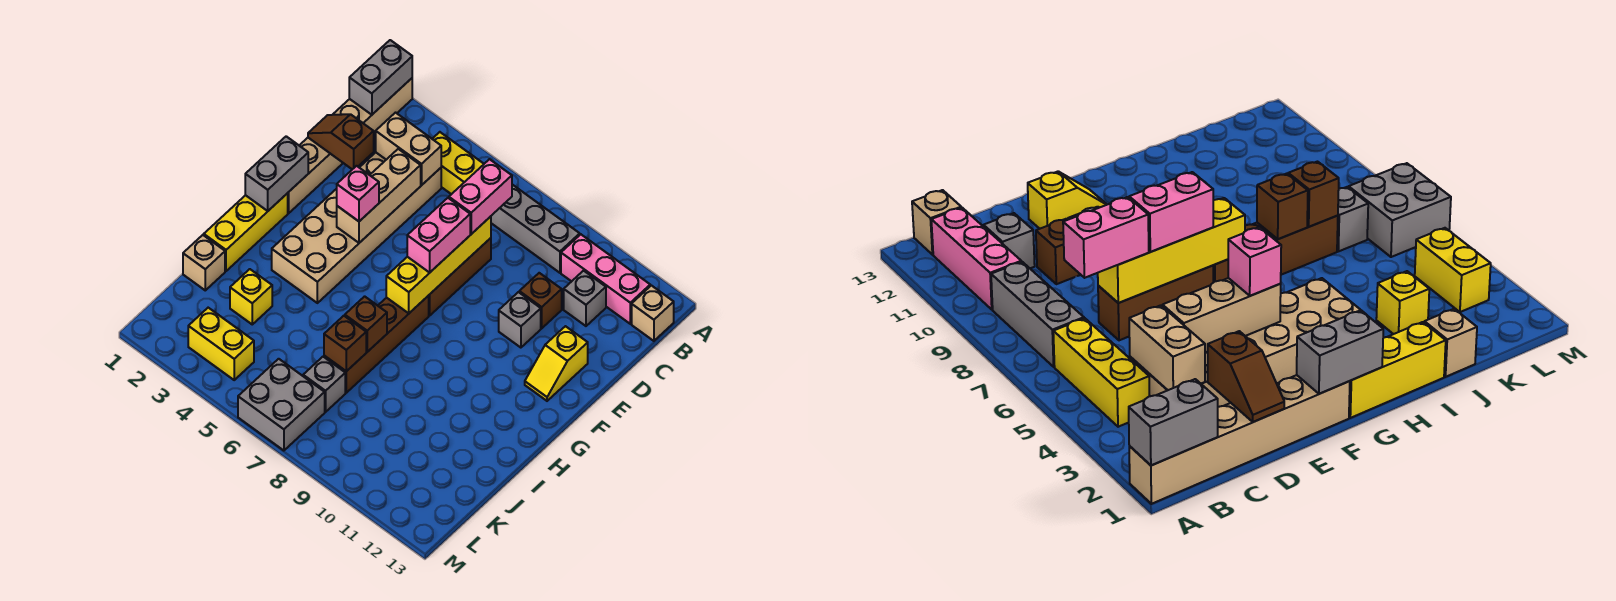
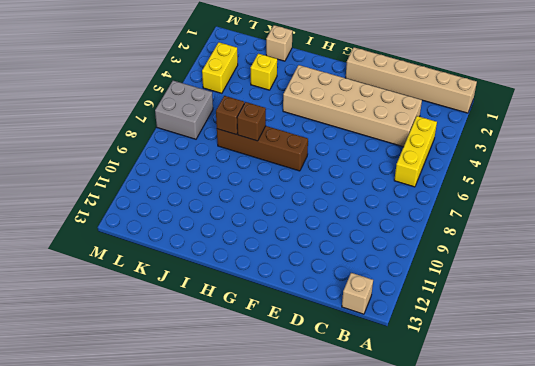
none -> grey 1x3 brick [491,185,580,273]
none -> pink 1x3 brick [561,234,650,324]
none -> grey 1x1 brick [564,271,606,326]

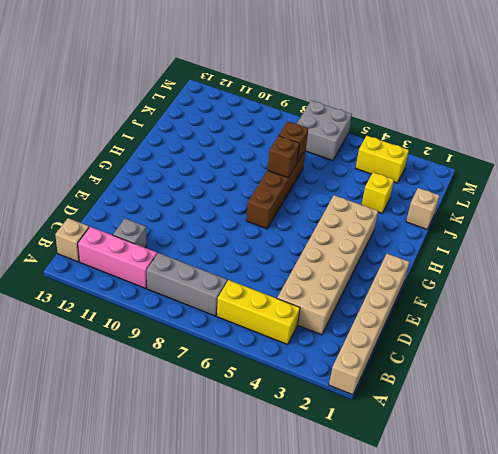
none -> brown 1x3 brick [428,238,491,316]
none -> brown 1x1 brick [519,273,562,328]
none -> grey 1x1 brick [499,292,541,348]

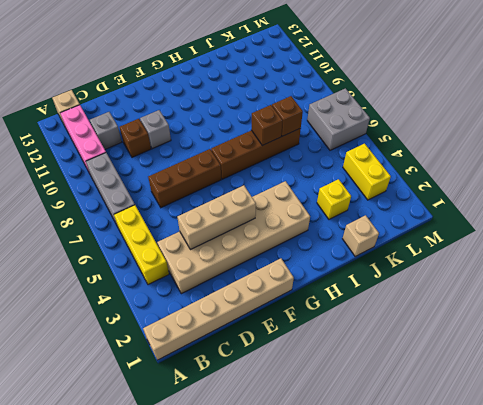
none -> yellow 1x2 slope [525,326,588,401]
none -> yellow 1x3 brick [204,193,288,271]
none -> grey 1x1 brick [303,357,345,412]

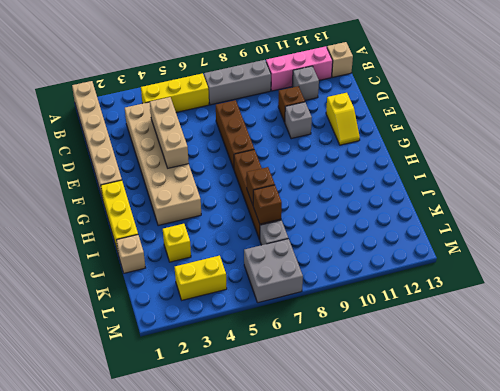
none -> grey 1x2 brick [349,40,412,115]
none -> tan 1x2 brick [376,113,441,185]
none -> brown 1x2 slope [308,114,374,169]

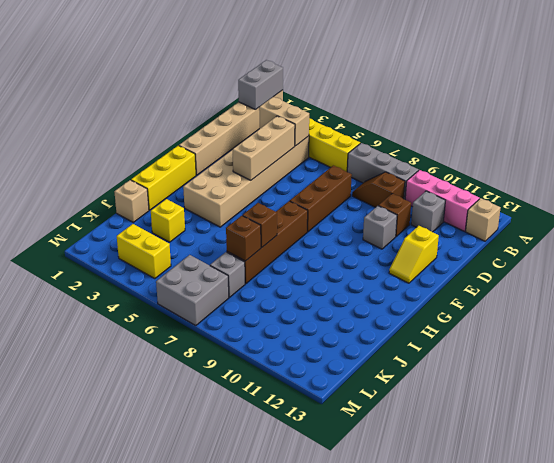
brown 1x2 slope [352,172,405,207] -> brown 1x2 slope moved to [308,114,374,169]
none -> yellow 1x4 brick [386,216,491,313]
none -> grey 1x2 brick [245,136,308,211]
none -> pink 1x2 brick [449,159,512,234]

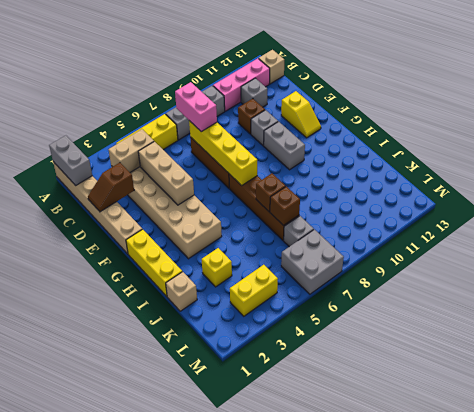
grey 1x2 brick [264,122,305,170] -> grey 1x2 brick moved to [245,136,308,211]
none -> pink 1x2 brick [407,198,470,272]
none -> pink 1x1 brick [337,166,379,221]

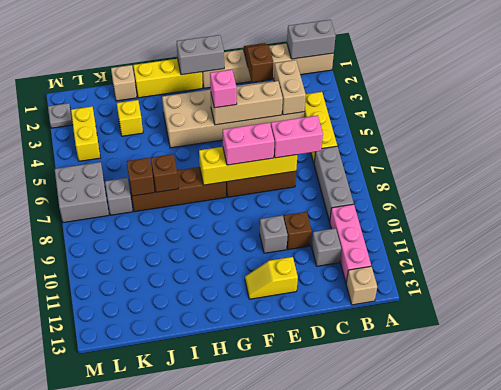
grey 1x1 plate [48,103,73,128] -> none

